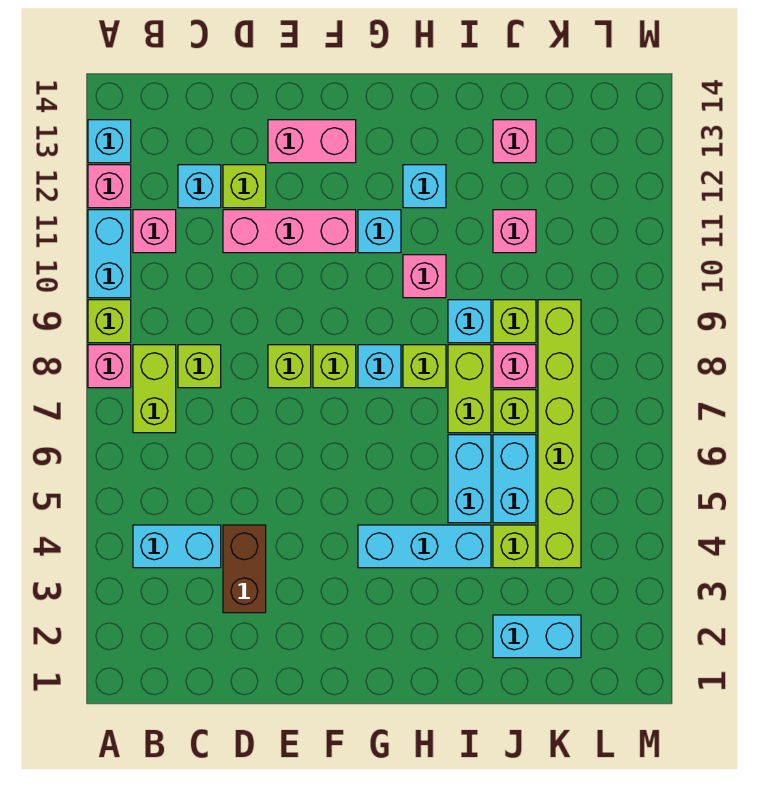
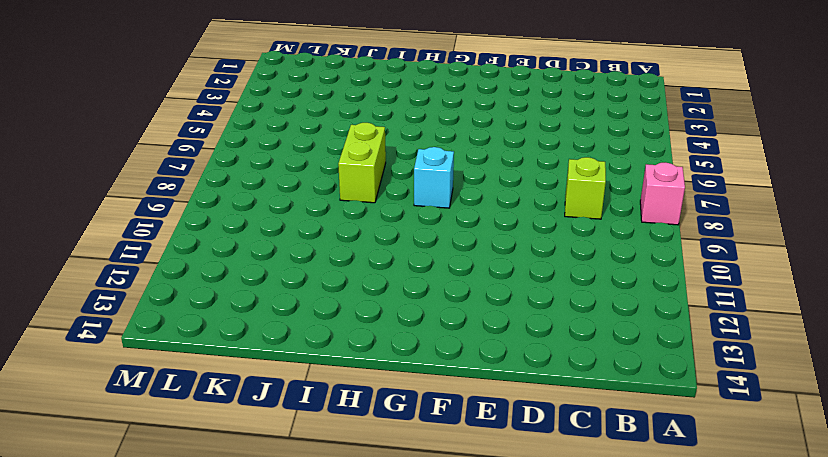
none -> lime 1x1 brick [88,300,131,343]
none -> cyan 1x2 brick [88,210,131,298]
none -> pink 1x1 brick [88,165,131,208]
none -> cyan 1x1 brick [88,120,131,163]

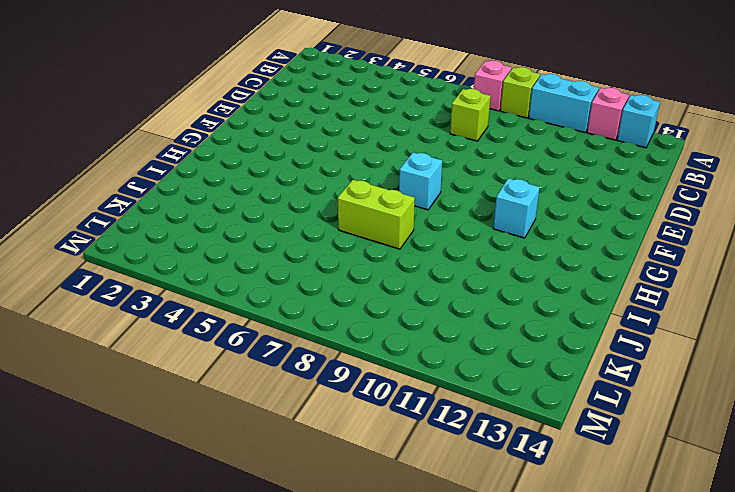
none -> cyan 1x2 brick [133,525,221,568]
none -> lime 1x2 brick [133,345,176,433]
none -> pink 1x1 brick [133,210,176,253]
none -> cyan 1x1 brick [178,165,221,208]

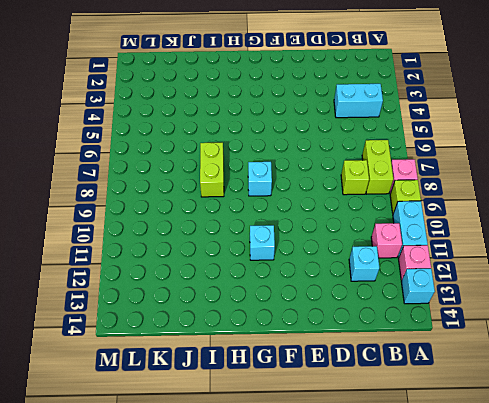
none -> brown 1x2 brick [223,525,266,613]
none -> pink 1x3 brick [223,210,356,253]
none -> lime 1x1 brick [223,165,266,208]
none -> lime 1x1 brick [268,345,311,388]

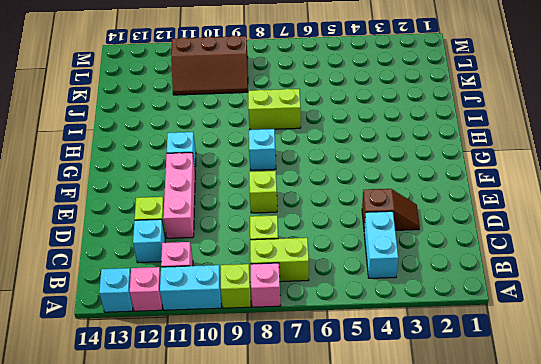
brown 1x2 slope [362,189,420,230] -> brown 1x2 brick [223,525,266,613]
brown 2x3 slope [171,36,248,95] -> lime 1x6 brick [538,300,581,568]
none -> pink 1x2 brick [268,120,356,163]
none -> lime 1x1 brick [313,345,356,388]
none -> cyan 1x3 brick [358,525,491,568]
none -> lime 1x1 brick [403,345,446,388]

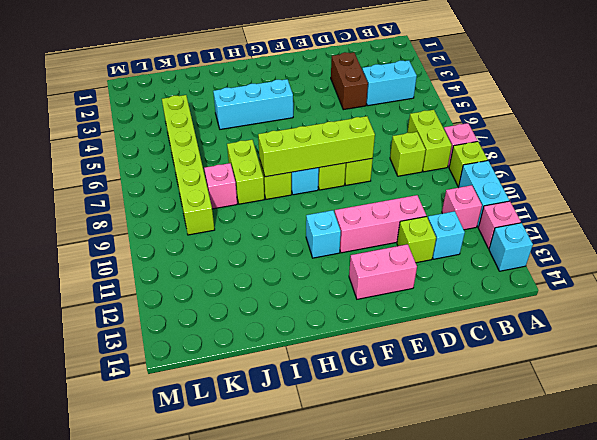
lime 1x4 brick [258,116,375,177] -> none
none -> pink 1x1 brick [403,255,446,298]
none -> cyan 1x1 brick [403,165,446,208]
none -> cyan 1x2 brick [448,435,491,523]
none -> cyan 1x1 brick [448,300,491,343]

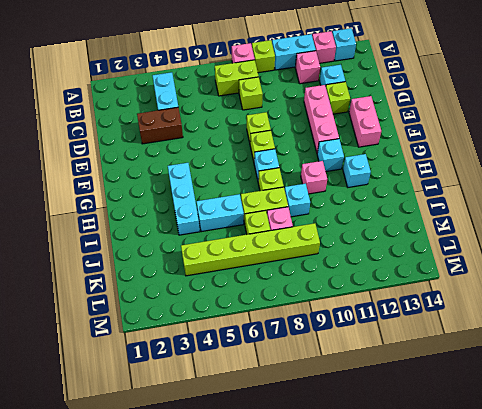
none -> cyan 1x2 brick [493,615,581,658]
none -> lime 1x1 brick [493,525,536,568]
none -> cyan 1x2 brick [493,435,536,523]
none -> lime 1x1 brick [493,300,536,343]

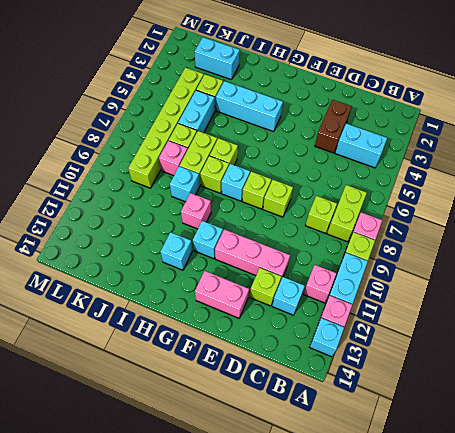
lime 1x1 brick [210,138,238,165] -> lime 1x1 brick moved to [493,300,536,343]
none -> cyan 1x2 brick [448,435,491,523]
none -> pink 1x1 brick [493,210,536,253]
none -> pink 1x1 brick [493,120,536,163]

